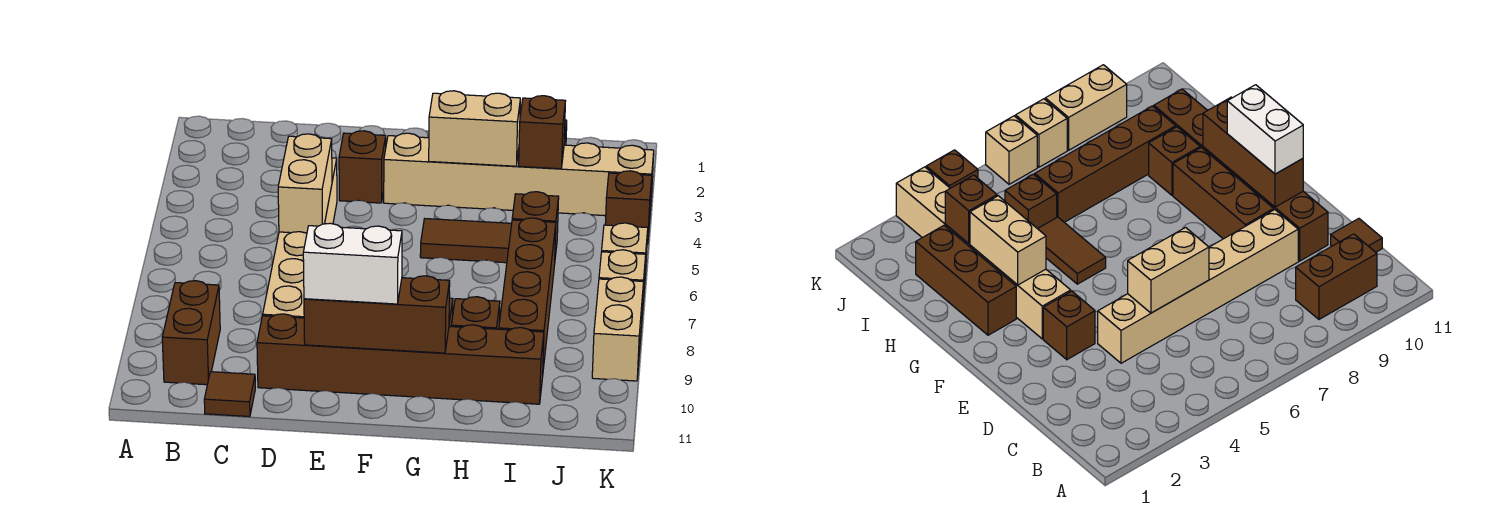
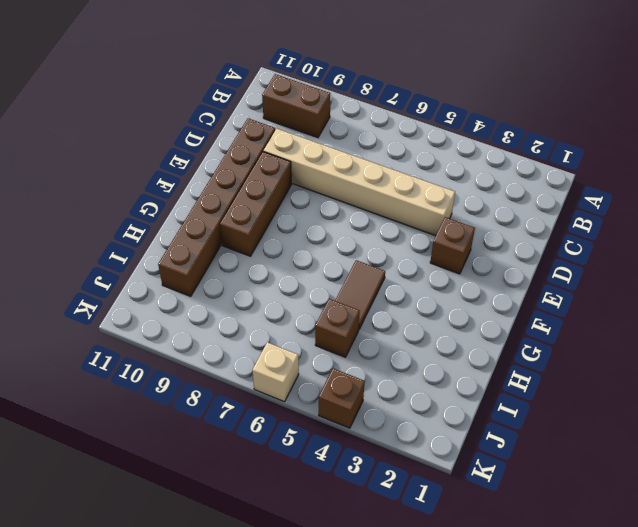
none -> brown 1x1 tile [204,372,255,417]
none -> tan 1x6 brick [384,133,654,216]
none -> brown 1x3 brick [916,226,1016,335]

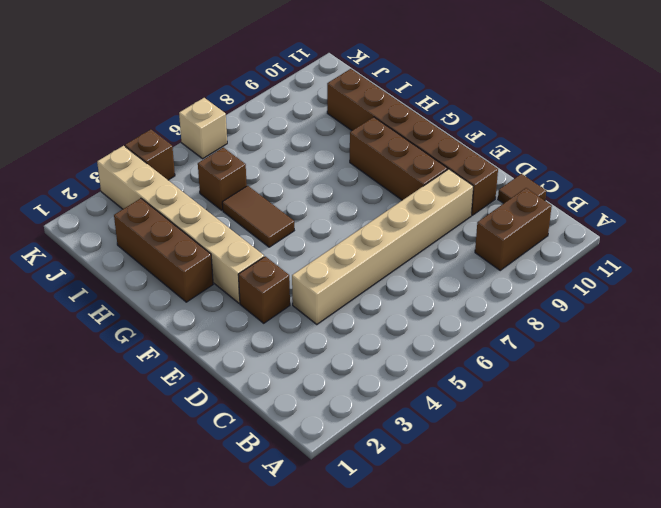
none -> brown 1x1 brick [451,297,500,329]
none -> brown 1x4 brick [499,218,556,369]
none -> tan 1x1 brick [599,250,646,313]

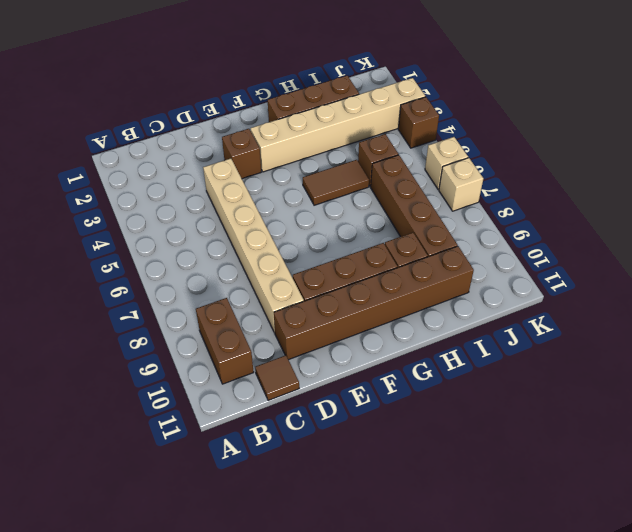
none -> tan 1x2 brick [592,277,643,381]
none -> tan 1x2 brick [278,134,332,233]
none -> brown 1x3 brick [304,276,450,353]

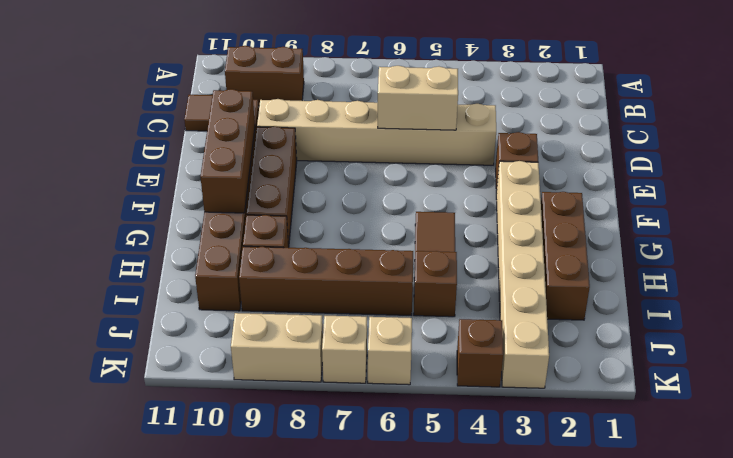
none -> tan 1x2 brick [429,91,520,166]
none -> brown 1x1 brick [519,96,565,169]
none -> white 1x2 brick [303,223,402,304]

